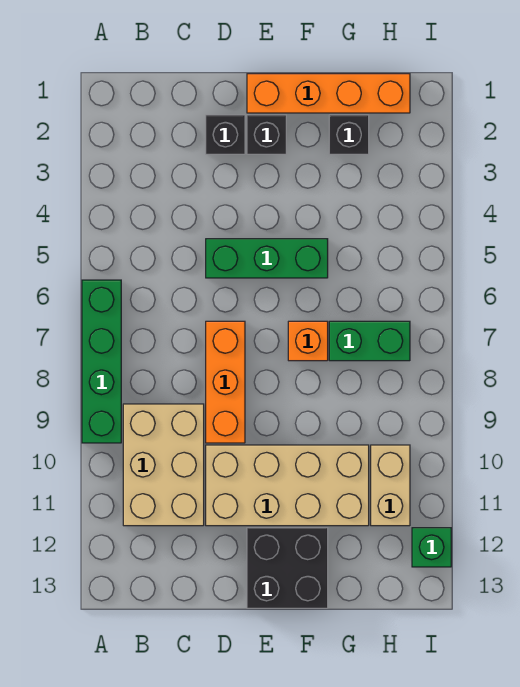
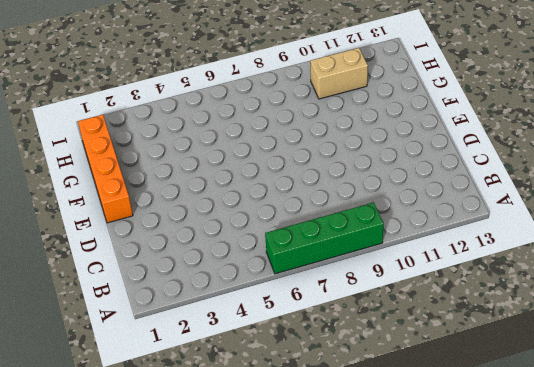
none -> tan 2x3 brick [123,404,204,526]
none -> black 1x1 brick [206,115,245,154]
none -> green 1x3 brick [206,239,328,278]

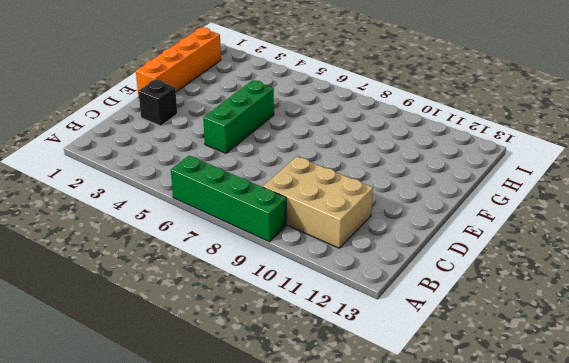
none -> orange 1x3 brick [206,321,245,443]
none -> tan 2x4 brick [206,445,369,526]
none -> black 1x1 brick [247,115,286,154]

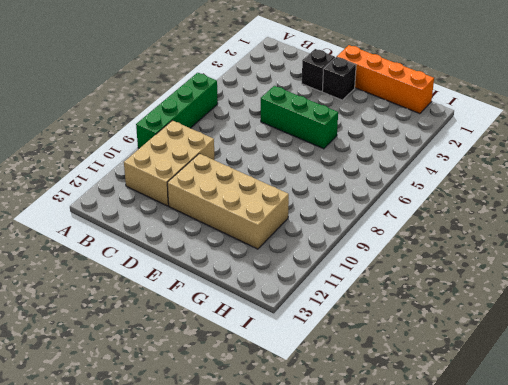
none -> orange 1x3 brick [206,321,245,443]
none -> black 2x2 brick [247,528,328,608]
none -> orange 1x1 brick [288,321,328,361]

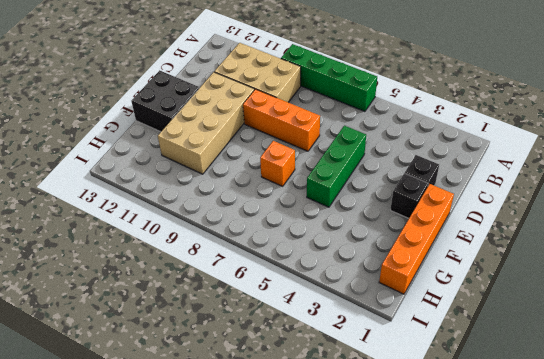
none -> black 1x1 brick [329,115,369,154]
none -> green 1x2 brick [329,321,410,361]
none -> tan 1x2 brick [371,445,410,526]

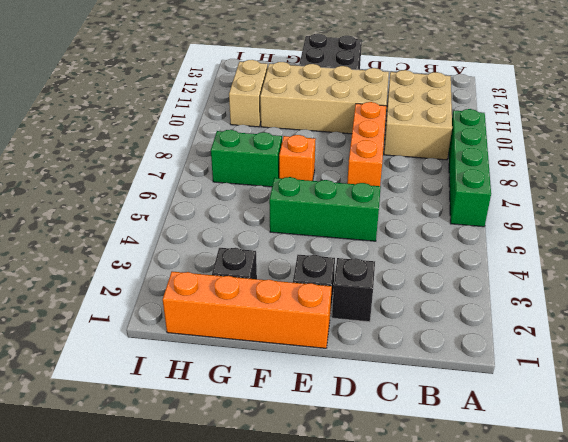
none -> green 1x1 brick [412,528,451,567]

